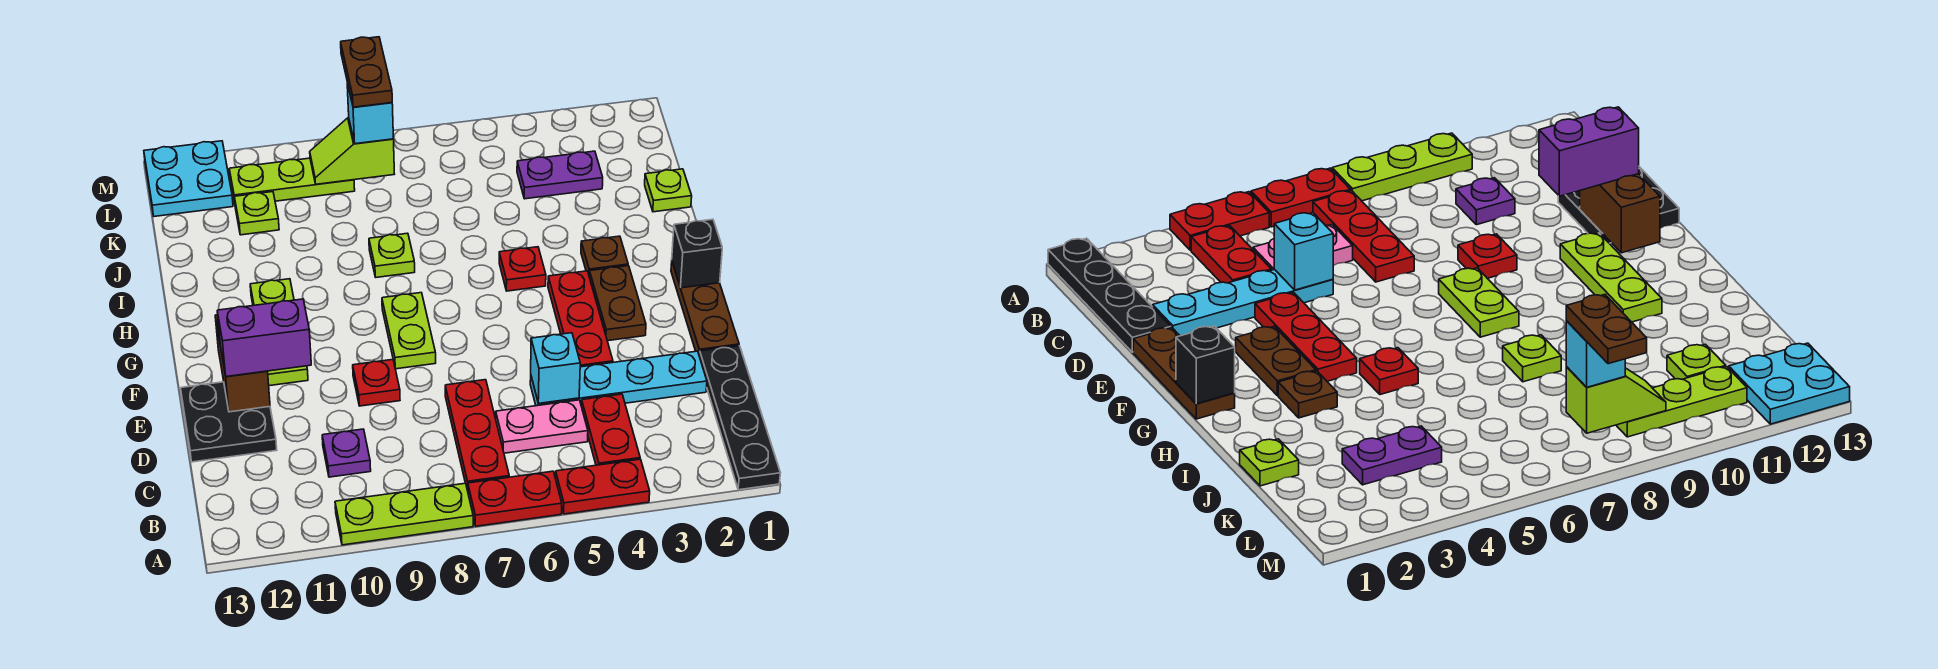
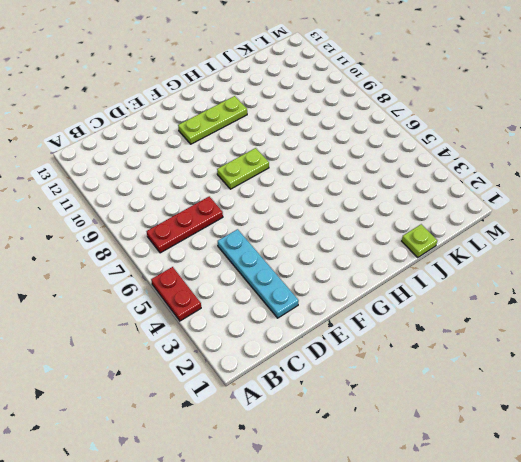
none -> black 1x4 plate [699,346,780,490]
none -> red 1x2 plate [468,471,562,526]
none -> lime 1x3 plate [335,483,473,545]
none -> red 1x2 plate [581,394,640,465]

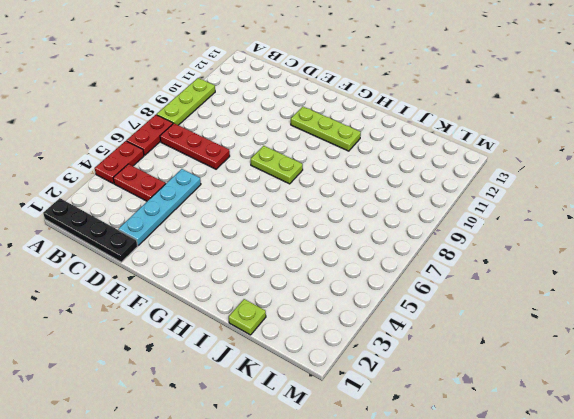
none -> pink 1x2 plate [496,400,588,453]
none -> purple 1x1 plate [322,429,371,477]
none -> black 2x2 plate [181,382,277,462]
none -> brown 1x3 plate [671,262,739,355]

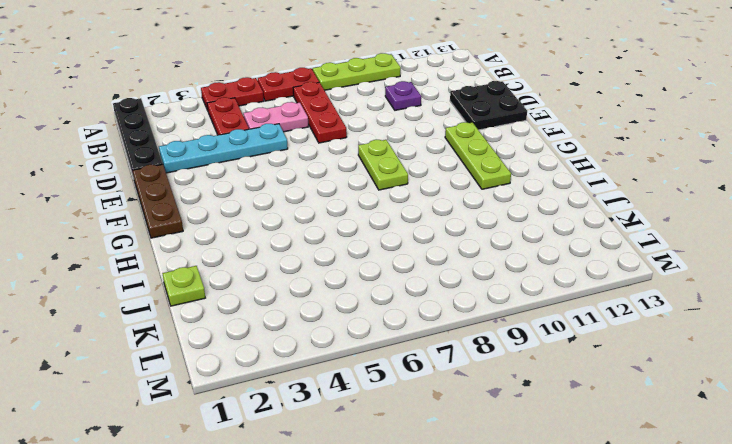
none -> red 1x3 plate [548,271,613,367]
none -> red 1x1 plate [353,359,400,406]
none -> brown 1x2 plate [589,266,646,341]
none -> brown 1x1 plate [581,236,628,274]

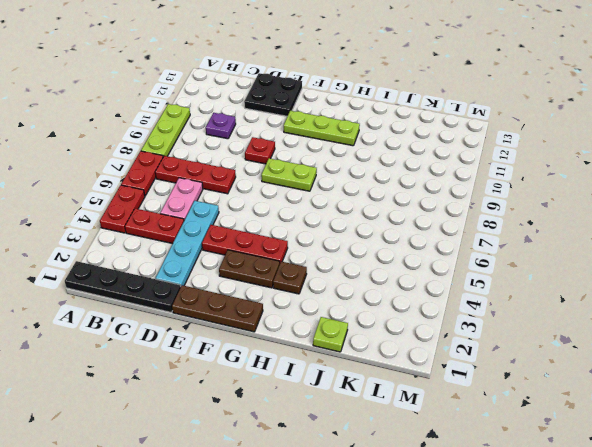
none -> red 1x1 plate [499,247,546,291]
none -> lime 1x1 plate [369,233,415,277]
none -> purple 1x2 plate [517,151,603,199]
none -> lime 1x1 plate [234,192,279,235]

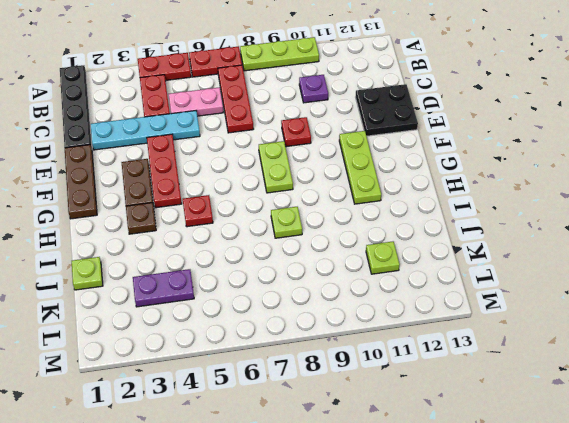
none -> lime 1x3 plate [229,158,355,203]
none -> cyan 2x2 plate [144,141,233,216]
none -> cyan 1x1 brick [531,333,580,403]
none -> brown 1x2 brick [215,315,270,412]

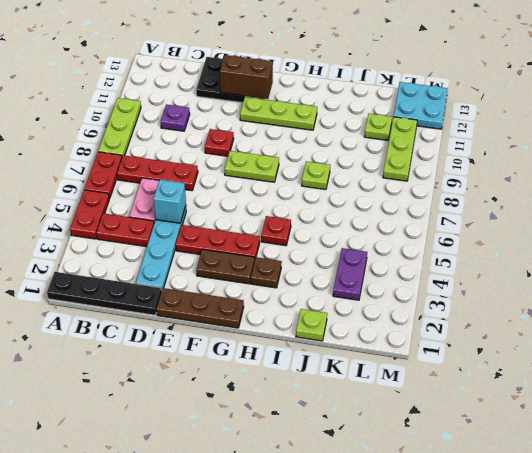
none -> black 1x1 brick [672,219,722,288]
none -> lime 1x2 slope [310,118,394,184]
none -> purple 1x2 brick [217,299,311,377]
none -> cyan 1x1 brick [347,83,393,144]

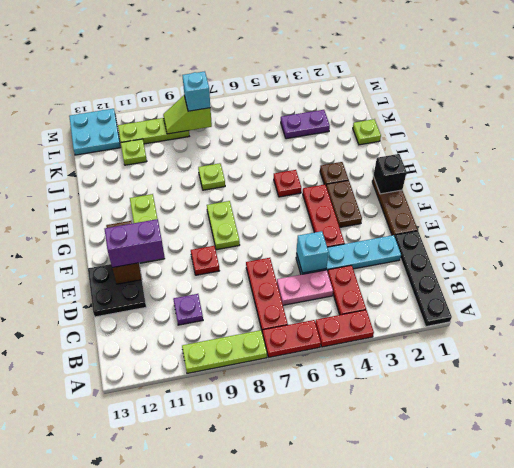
none -> brown 1x2 plate [341,37,392,107]

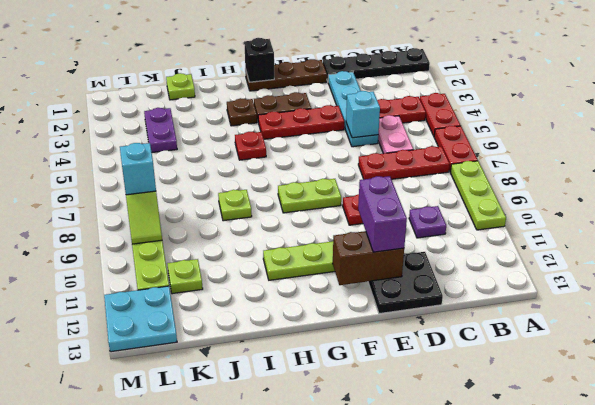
none -> brown 1x2 plate [341,37,392,107]

